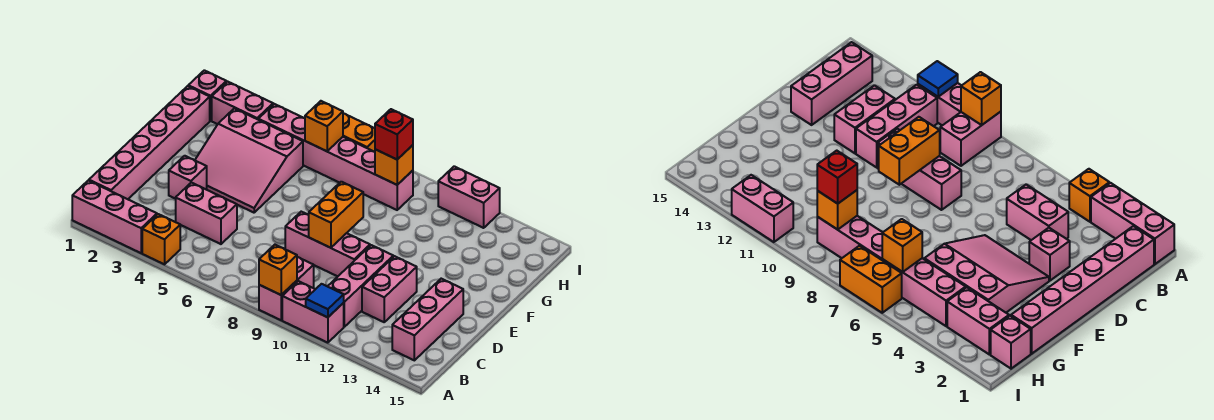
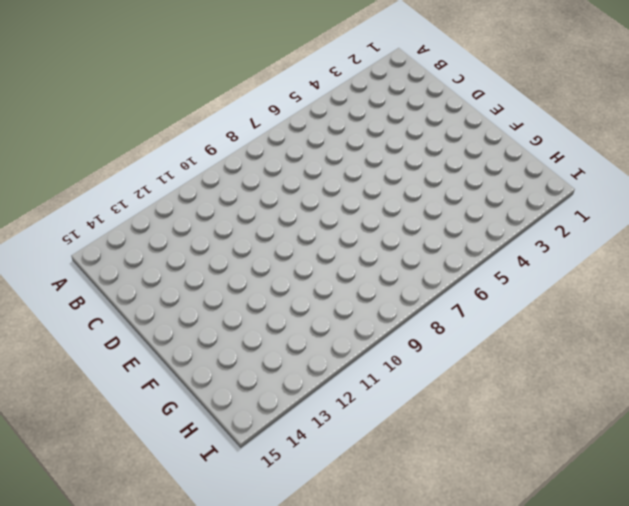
none -> pink 1x3 brick [72,181,157,253]
none -> orange 1x1 brick [142,214,180,264]
none -> pink 1x2 brick [259,257,314,320]

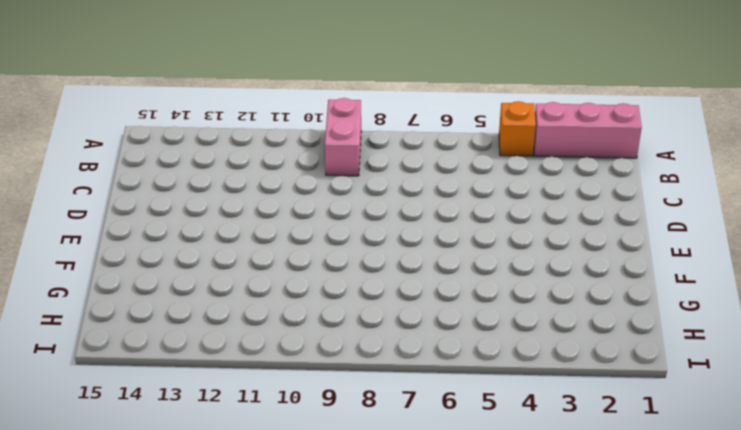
none -> pink 1x2 brick [282,281,344,343]
none -> pink 1x6 brick [89,86,210,199]
none -> pink 1x3 brick [328,245,393,327]

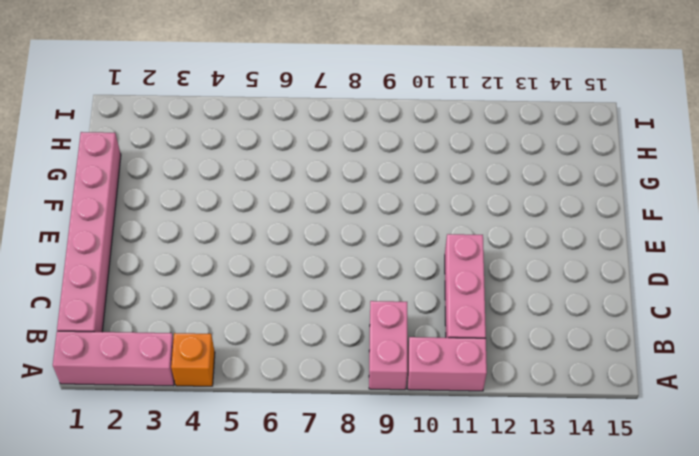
none -> pink 1x3 brick [392,279,463,360]
none -> pink 1x2 brick [176,183,237,244]
none -> pink 1x2 brick [362,256,417,322]

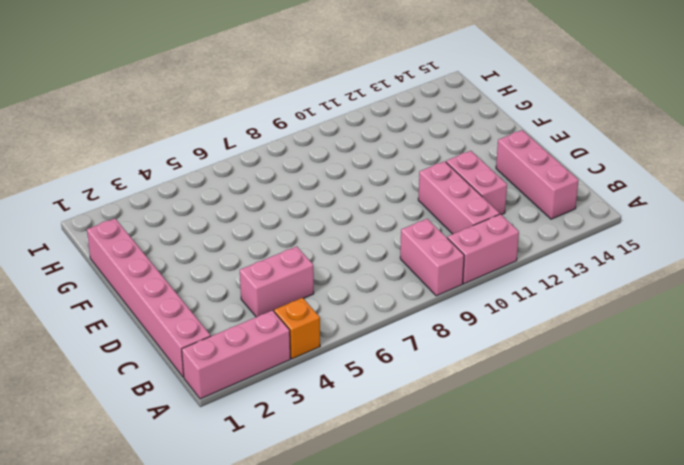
none -> pink 1x1 brick [169,156,207,199]
none -> pink 1x3 brick [285,212,370,276]
none -> pink 3x3 slope [195,108,303,213]

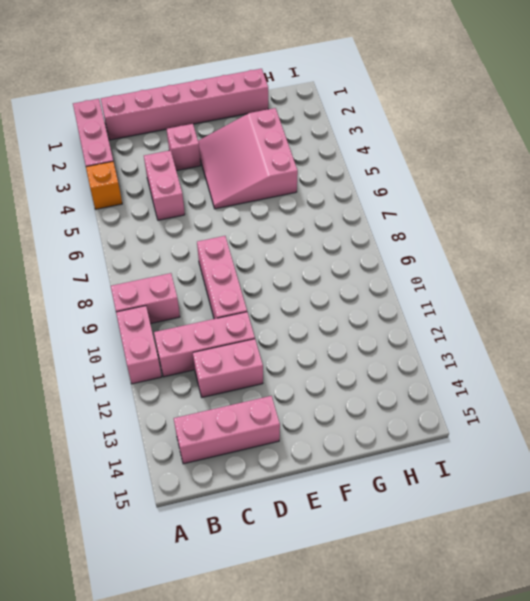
none -> pink 1x1 brick [188,70,226,121]
none -> pink 1x2 brick [212,82,273,124]
none -> pink 1x6 brick [258,104,413,210]

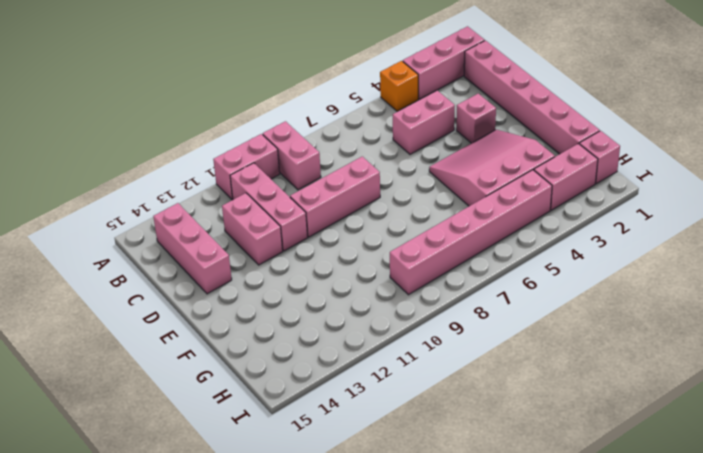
none -> orange 1x2 brick [343,113,375,152]
none -> pink 1x2 brick [438,166,500,228]
none -> orange 1x1 brick [259,245,297,295]

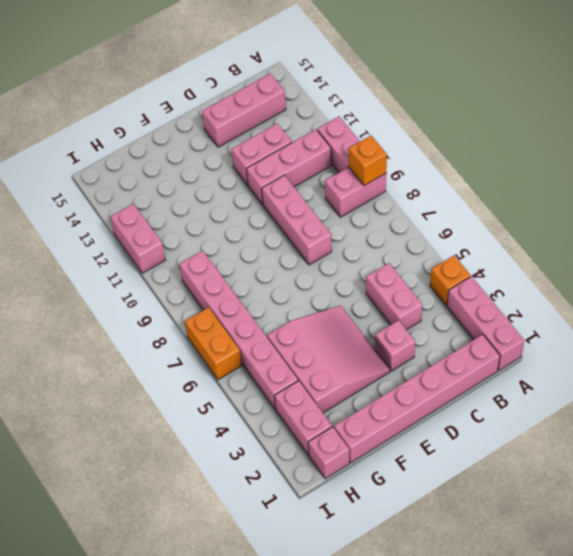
none -> blue 1x1 tile [306,284,344,317]
none -> orange 1x2 brick [309,182,363,248]
none -> orange 1x1 brick [305,101,343,151]

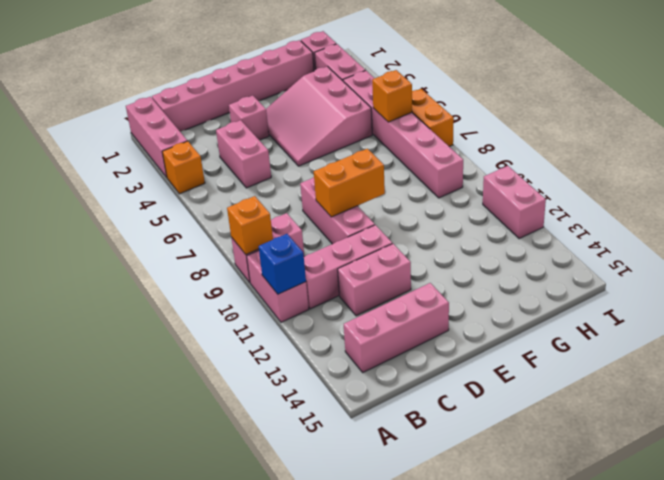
blue 1x1 brick [259,234,306,294] -> blue 1x1 tile [306,284,344,317]
none -> orange 1x1 brick [375,145,413,185]
none -> red 1x1 brick [375,109,413,159]

